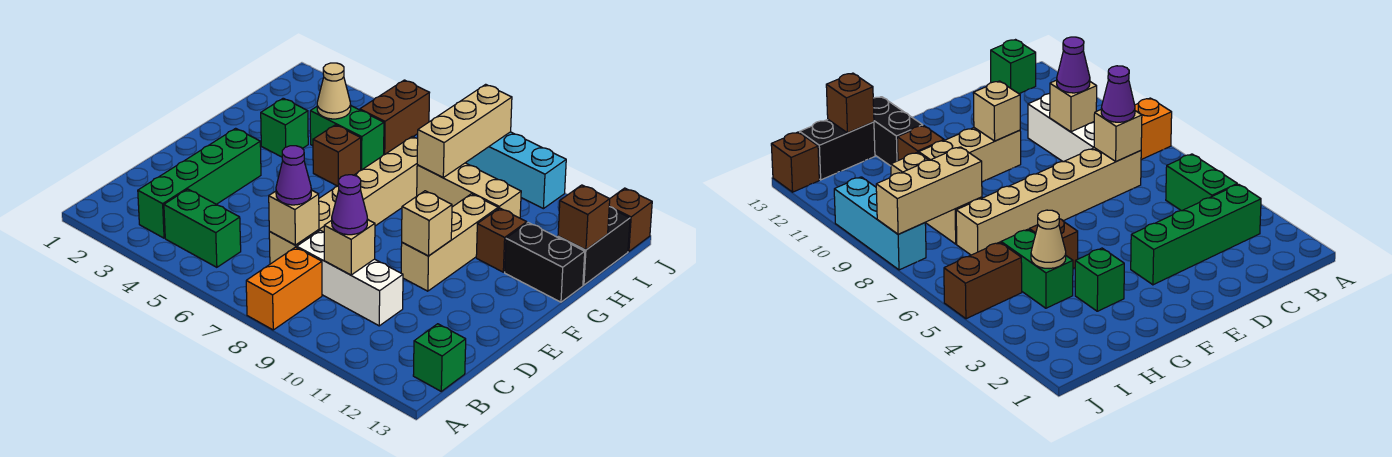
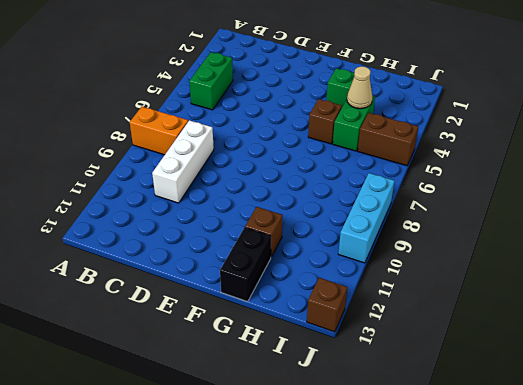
none -> green 1x4 brick [138,128,261,238]
none -> green 1x1 brick [413,324,466,391]
none -> tan 1x6 brick [269,137,418,264]

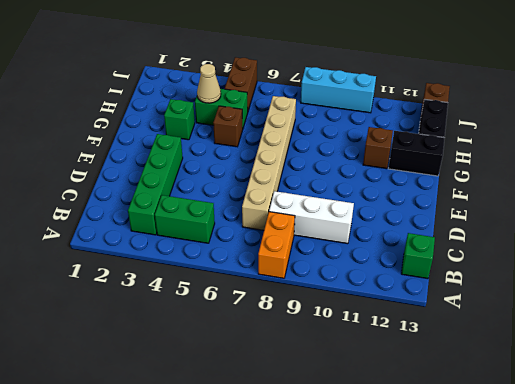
none -> tan 1x3 brick [401,194,498,291]
none -> tan 1x3 brick [417,163,521,218]
none -> tan 1x1 brick [269,190,319,245]

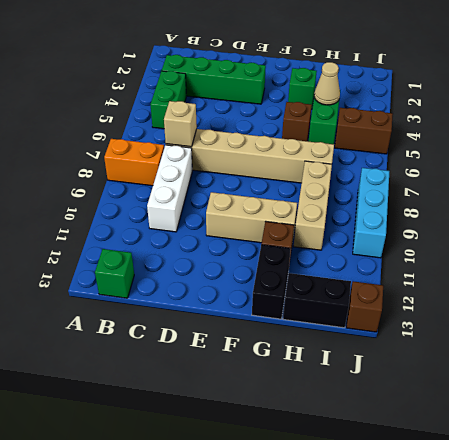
none -> tan 1x1 brick [324,220,375,275]
none -> tan 1x1 brick [402,191,452,256]
none -> tan 1x3 brick [417,84,512,177]

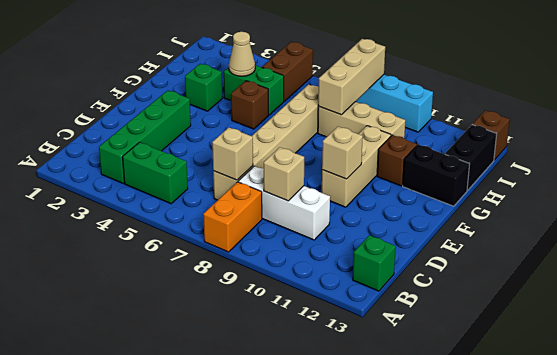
none -> brown 1x1 brick [558,185,610,250]
none -> purple 1x1 cone [276,146,311,205]
none -> purple 1x1 cone [332,175,368,235]

